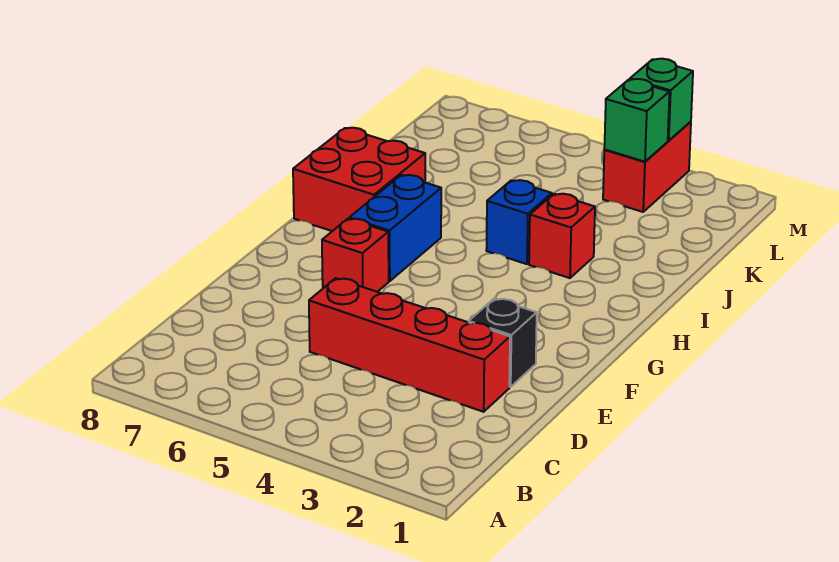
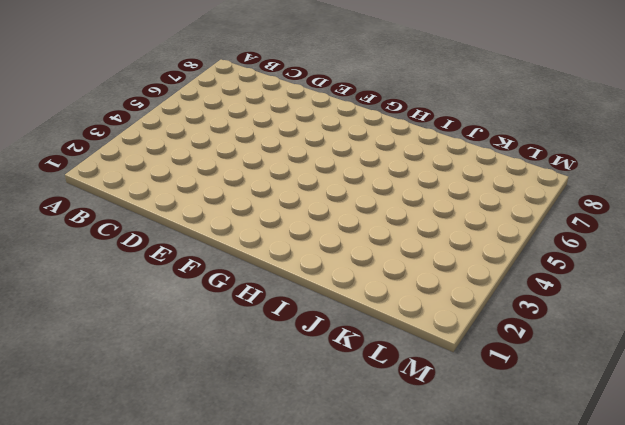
none -> red 1x4 brick [309,278,510,412]
none -> black 1x1 brick [469,298,537,387]

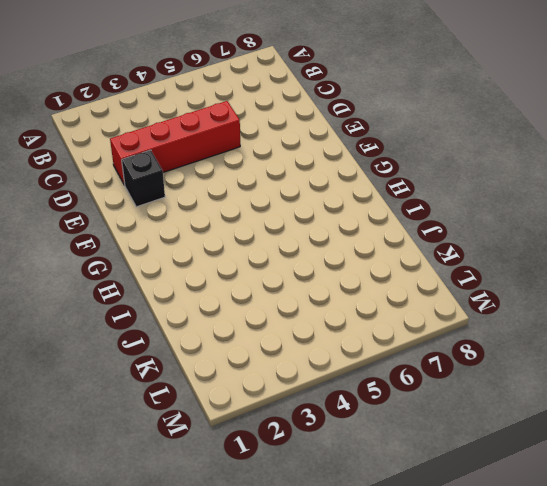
none -> red 1x1 brick [322,219,389,292]
none -> blue 1x2 brick [349,175,441,281]

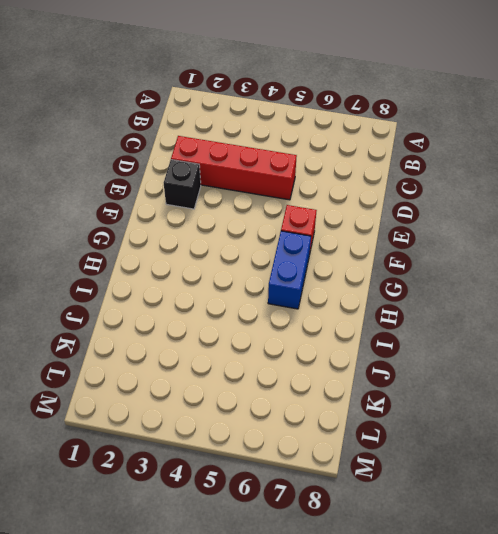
none -> red 2x2 brick [293,128,425,231]
none -> red 1x1 brick [529,194,595,278]

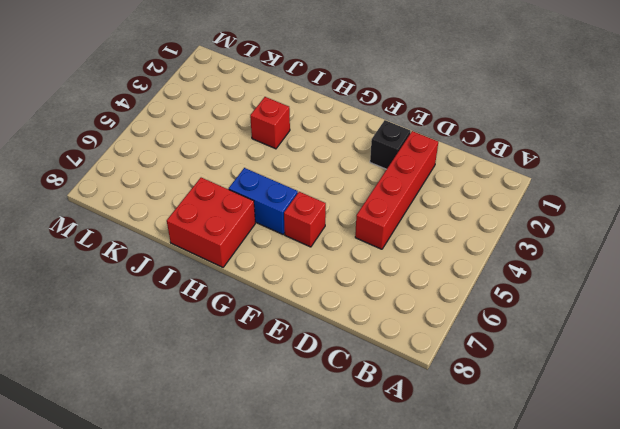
none -> blue 1x1 brick [486,180,552,264]
none -> red 1x2 brick [603,122,691,212]

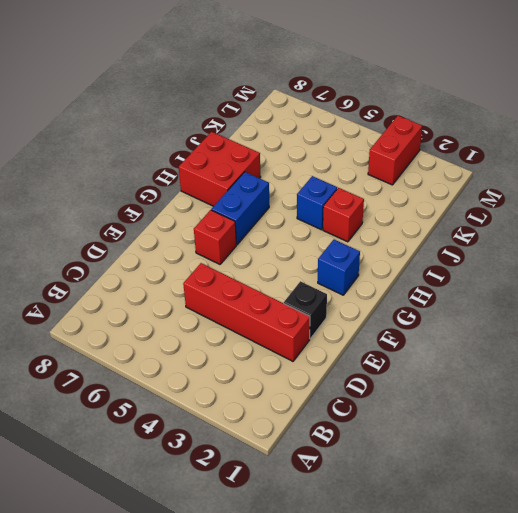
blue 1x1 brick [318,240,360,295] -> none
none -> green 1x1 brick [604,79,670,162]
none -> green 1x1 brick [630,59,693,141]

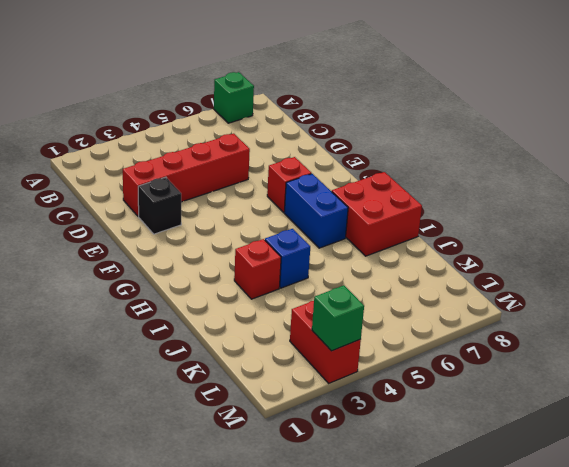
green 1x1 brick [214,72,254,123] -> green 1x1 brick moved to [604,79,670,162]

